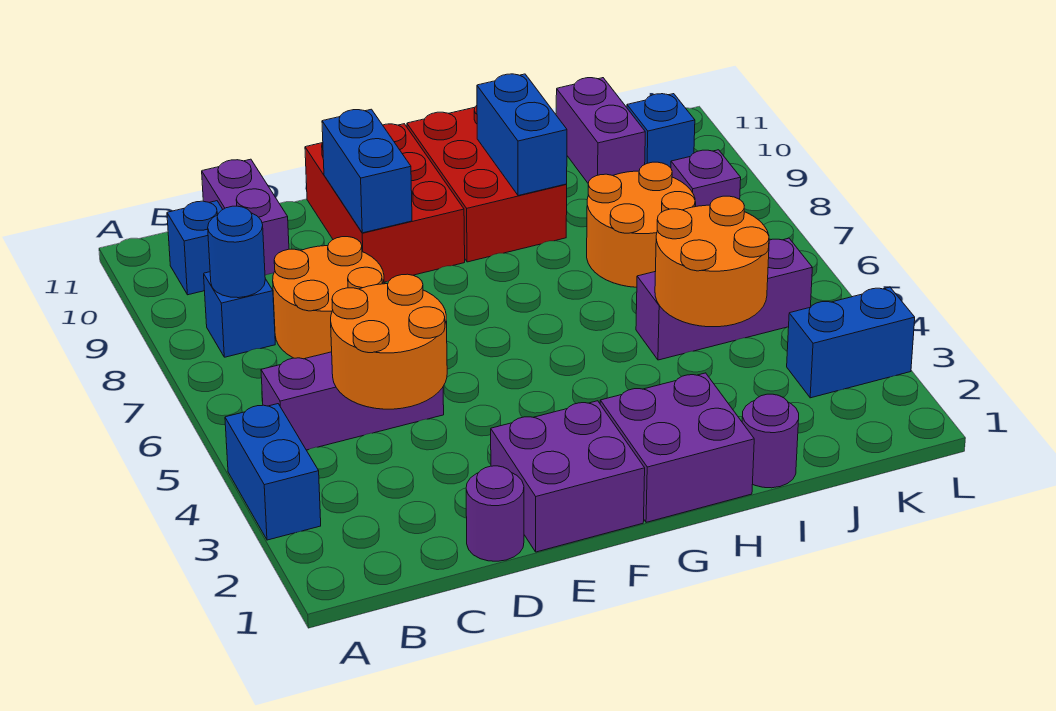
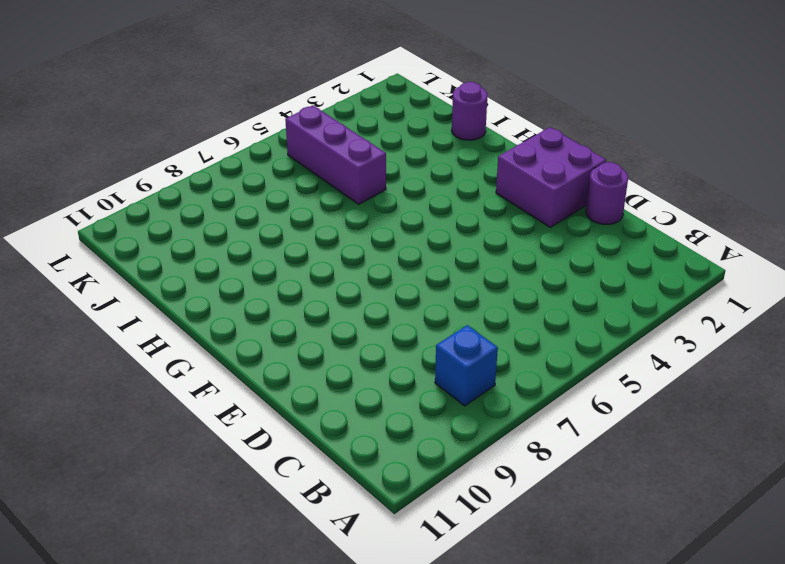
none -> blue 1x2 brick [225,404,321,540]
none -> purple 1x3 brick [261,352,444,450]
none -> blue 1x1 brick [167,201,223,295]

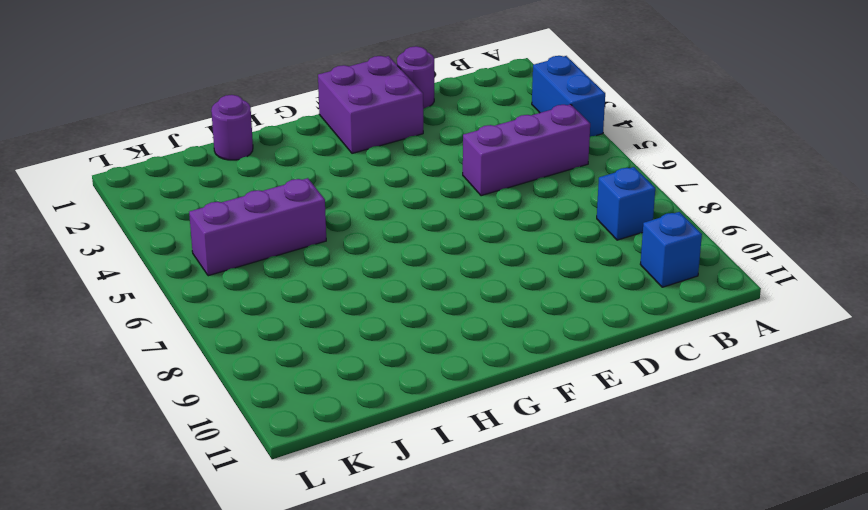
none -> orange 2x2 round brick [273,237,384,359]
none -> purple 1x2 brick [202,159,289,275]
none -> red 2x3 brick [305,124,465,282]

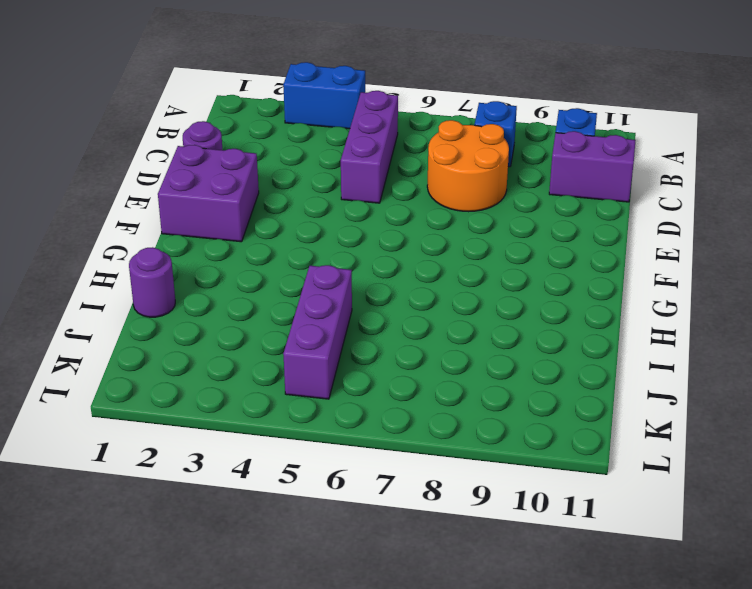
none -> red 2x3 brick [305,124,465,282]
none -> purple 2x2 brick [600,373,754,522]
none -> red 2x3 brick [407,105,567,262]

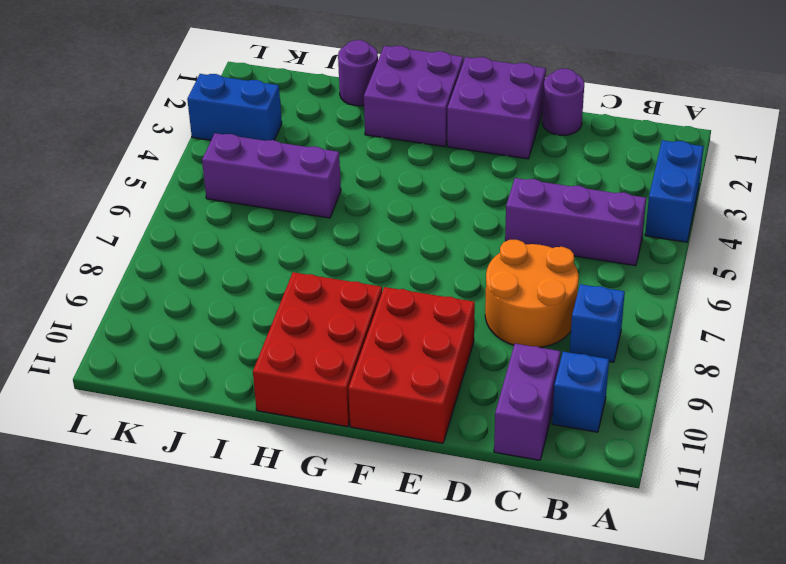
none -> orange 2x2 round brick [587,162,696,287]
none -> purple 1x2 brick [556,78,645,183]
none -> purple 1x1 brick [671,150,741,206]

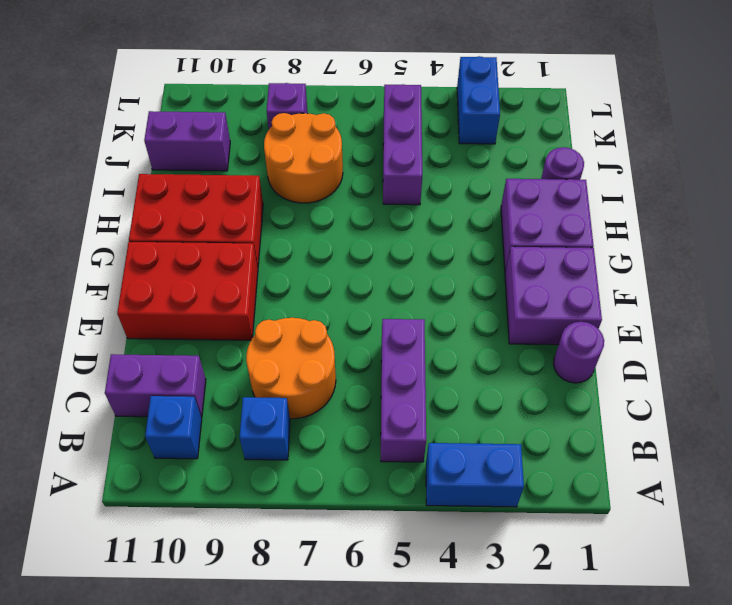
none -> blue 1x1 brick [627,94,695,168]
none -> blue 1x1 round brick [208,206,265,298]
none -> orange 2x2 round brick [331,274,447,409]

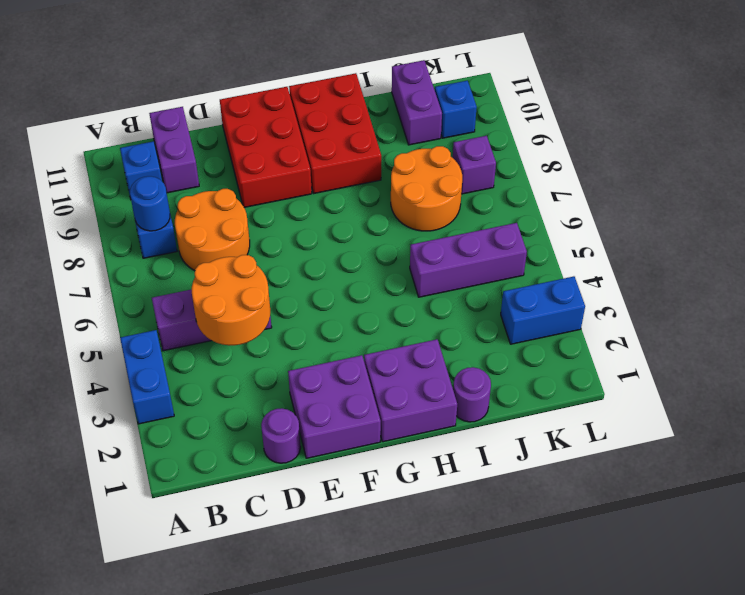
none -> blue 1x2 brick [322,109,412,233]
none -> blue 1x2 brick [477,74,567,196]
none -> orange 2x2 round brick [655,196,769,327]

